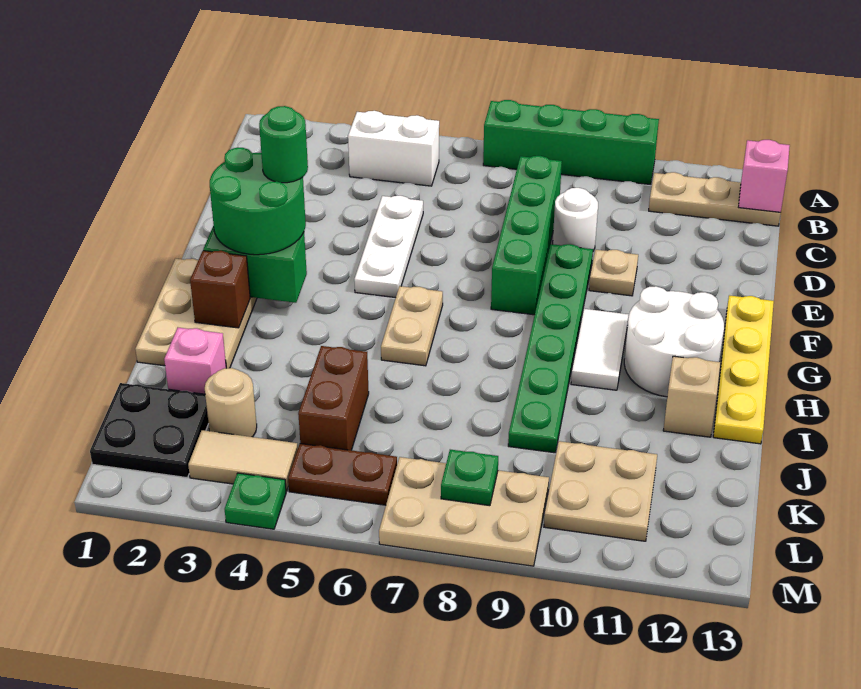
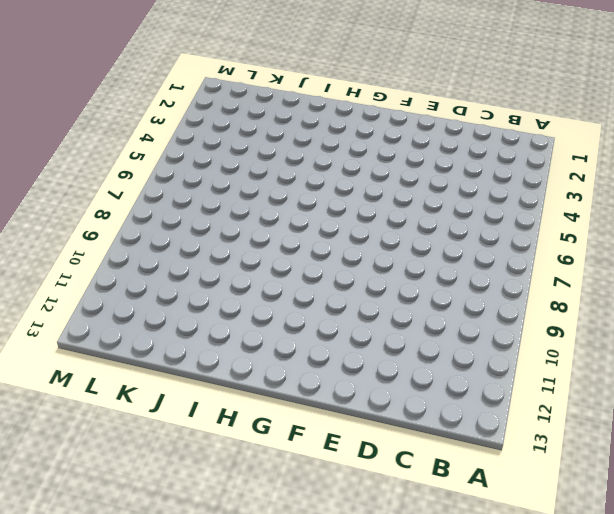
none -> green 1x4 brick [483,100,659,184]
none -> white 1x2 brick [348,111,439,186]
none -> tan 1x3 plate [649,172,781,226]

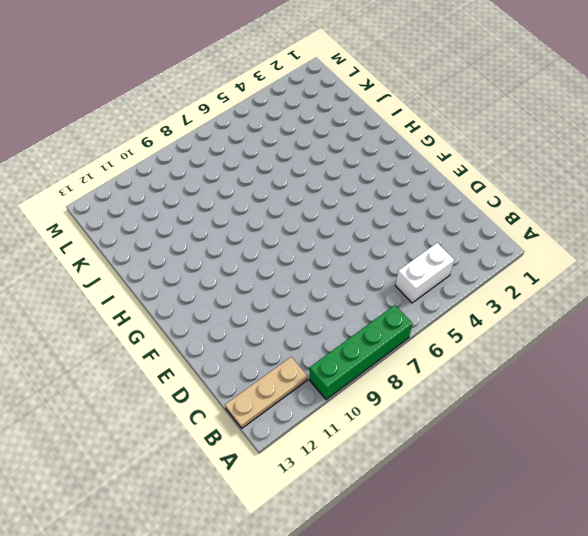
none -> green 1x4 brick [491,156,562,315]
none -> white 1x3 plate [354,196,423,298]
none -> white 1x1 round brick [553,188,598,251]

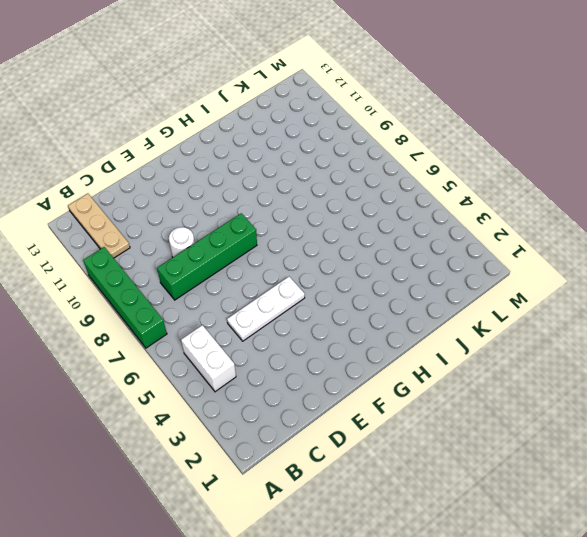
none -> green 1x6 plate [508,244,593,453]
none -> tan 1x1 plate [589,250,638,296]
none -> yellow 1x4 plate [713,295,774,444]

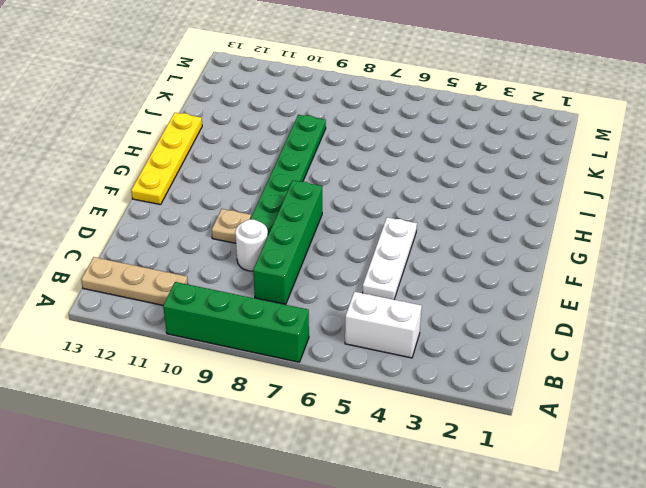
none -> tan 2x3 plate [135,259,257,368]
none -> tan 1x2 plate [381,286,443,366]
none -> white 1x2 tile [571,309,629,390]

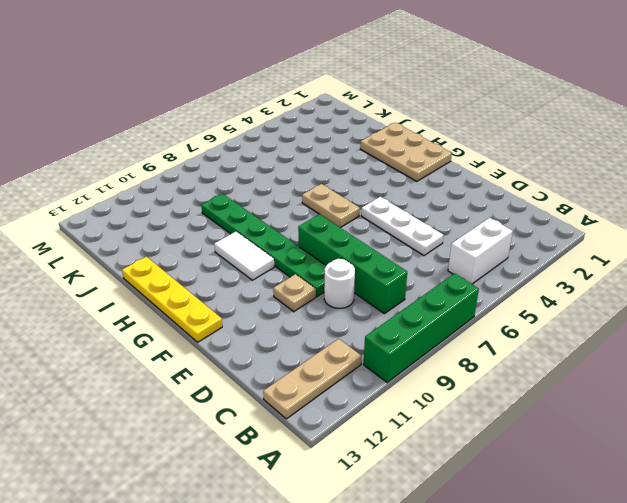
none -> white 2x2 round brick [624,286,724,397]
none -> tan 1x1 brick [663,356,720,437]
none -> pink 1x1 brick [164,328,226,394]

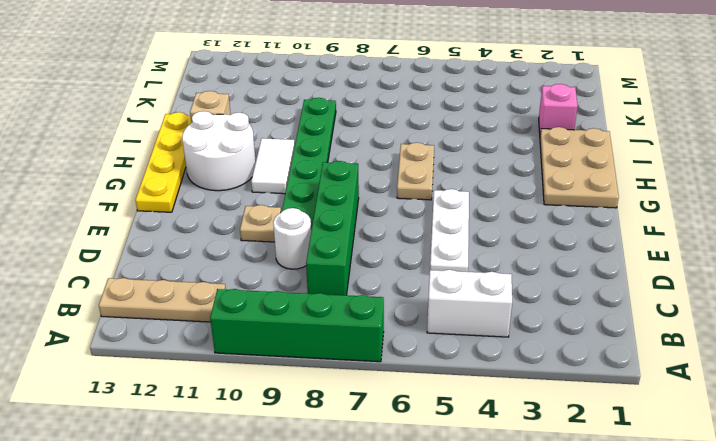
none -> brown 1x2 brick [298,346,369,450]
none -> black 2x2 plate [90,383,209,478]
none -> tan 1x1 round brick [205,368,257,437]

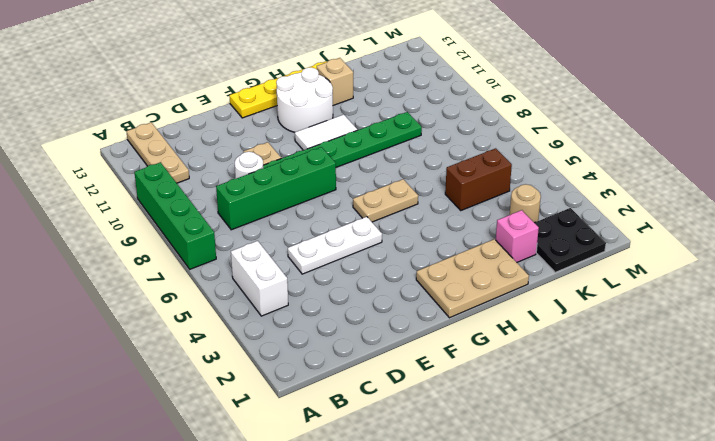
none -> tan 2x2 plate [544,441,657,541]
none -> tan 1x2 tile [188,430,298,491]
none -> brown 1x2 plate [288,444,397,505]

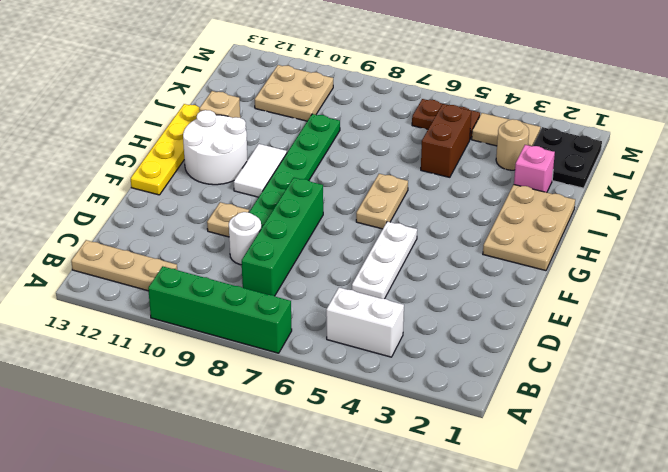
none -> tan 2x3 plate [379,457,549,566]
none -> green 1x1 plate [225,473,286,529]
none -> pink 1x1 brick [738,140,790,213]

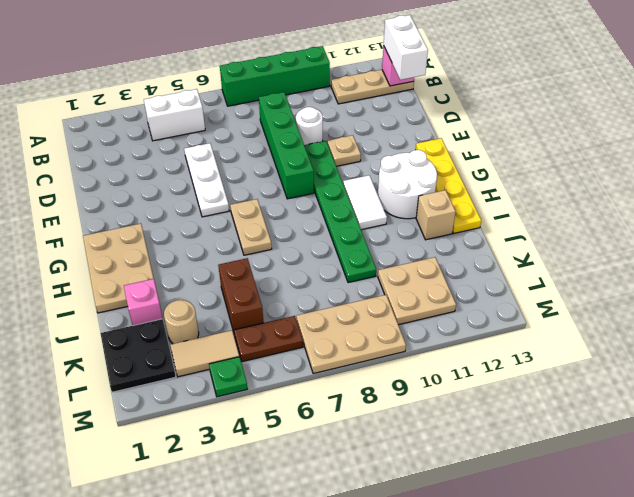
white 1x2 brick [384,15,428,80] -> none
none -> green 1x2 brick [203,226,307,303]
none -> brown 1x1 brick [190,251,250,328]
none -> green 1x1 plate [441,450,498,506]

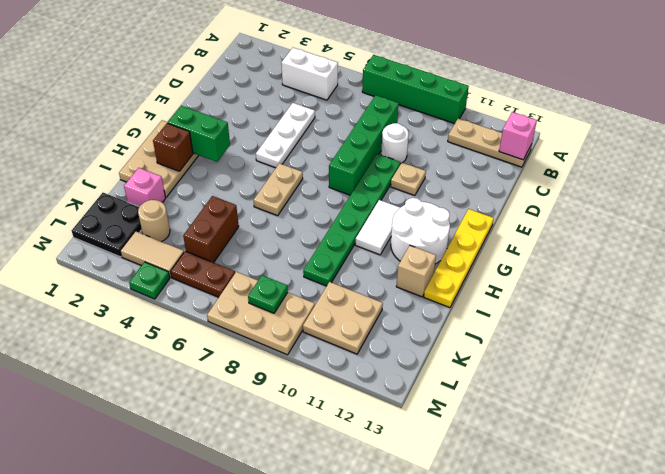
none -> green 2x2 round brick [210,148,306,255]
none -> green 1x1 round brick [259,106,308,183]

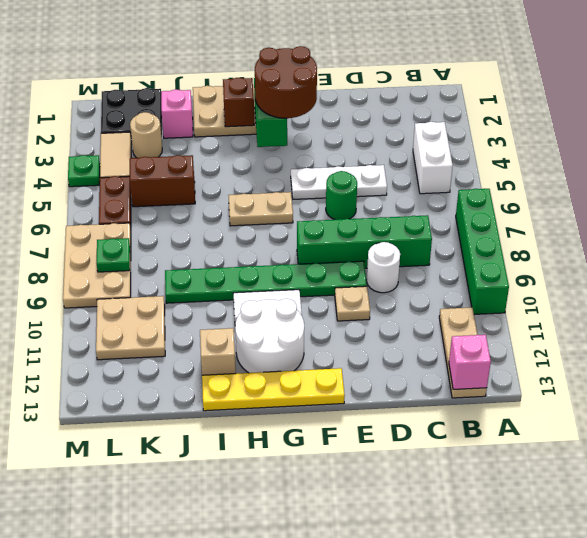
green 1x1 round brick [326,171,357,220] -> green 1x1 round brick moved to [259,106,308,183]
brown 2x2 round brick [255,46,317,118] -> green 2x2 round brick [210,148,306,255]

